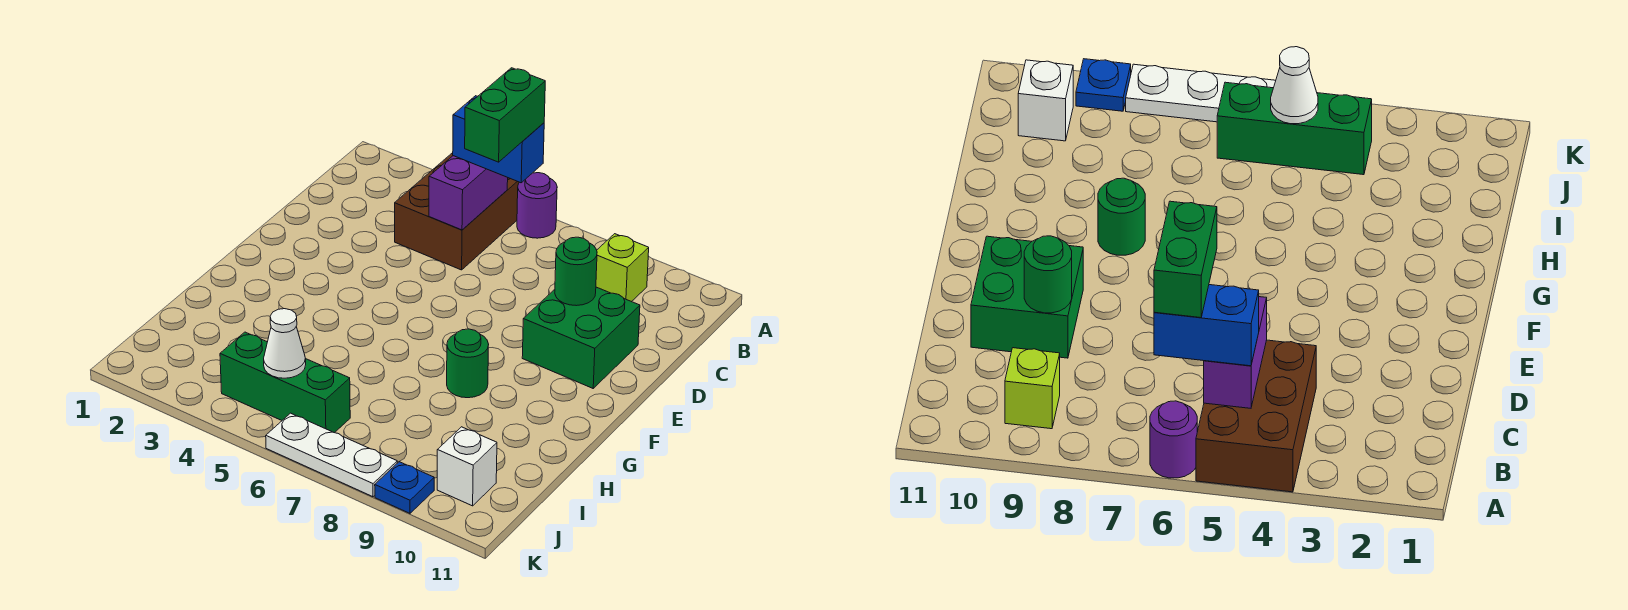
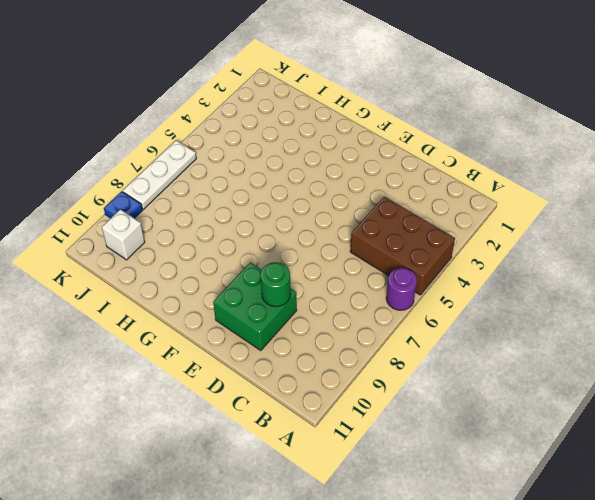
none -> lime 1x1 brick [596,234,649,302]
none -> green 1x1 round brick [447,329,489,398]
none -> green 1x3 brick [220,332,350,433]

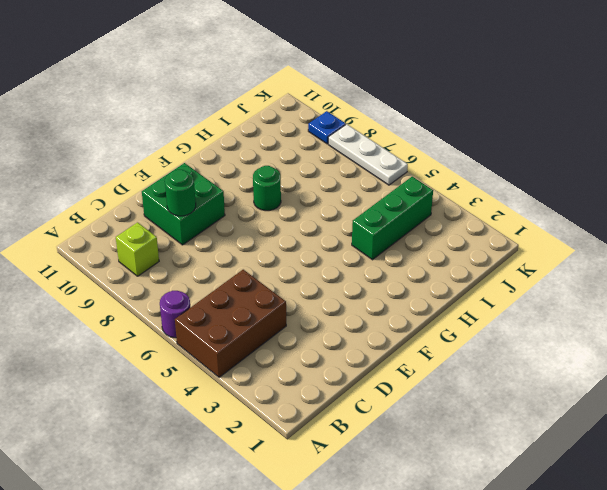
green 1x3 brick [352,177,433,260] -> green 1x3 brick turned to [220,332,350,433]
none -> white 1x1 brick [437,427,497,506]
none -> purple 1x2 brick [429,156,508,230]
none -> white 1x1 cone [264,309,306,378]

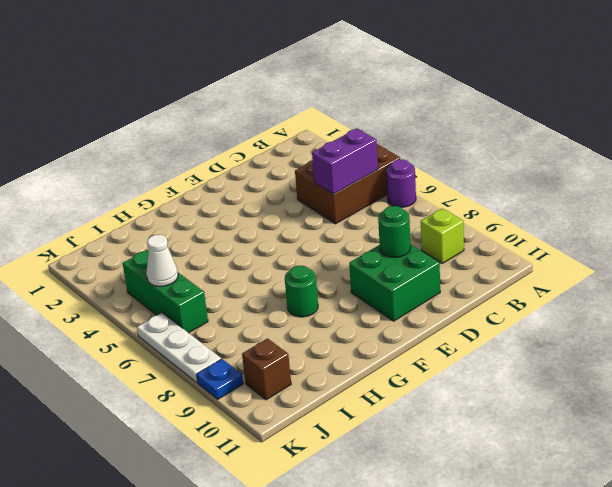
brown 1x1 brick [242,339,291,400] -> white 1x1 brick [437,427,497,506]
none -> blue 1x2 brick [453,96,544,183]
none -> green 1x2 brick [465,68,545,162]

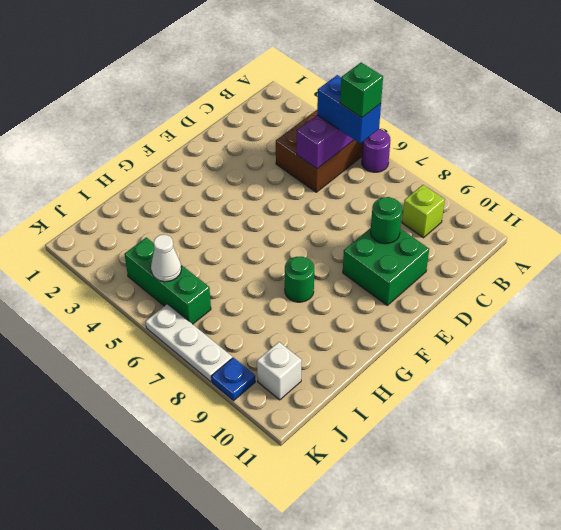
green 1x1 brick [340,63,383,118] -> green 1x2 brick [465,68,545,162]

